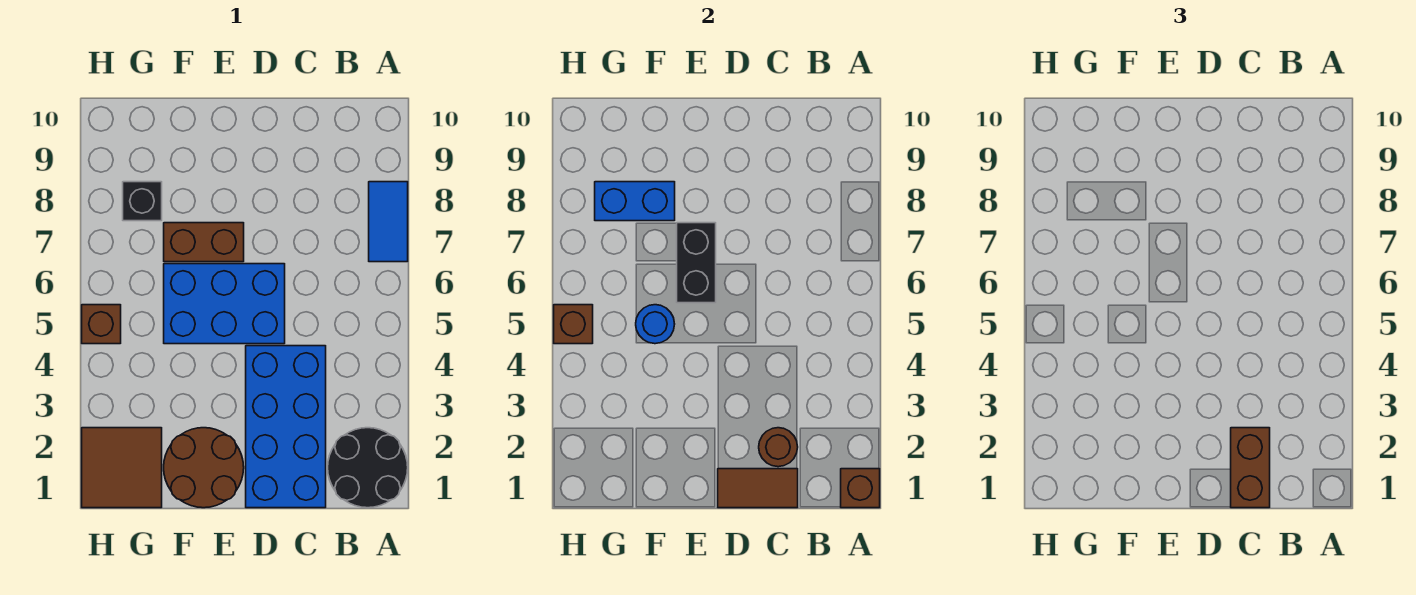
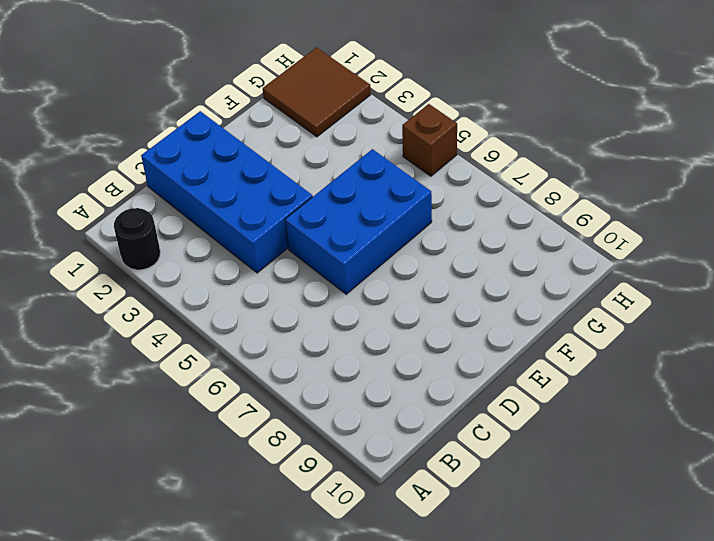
black 1x1 round brick [114,208,160,270] -> black 2x2 round brick [328,428,408,508]
none -> blue 1x2 tile [369,182,408,262]
none -> brown 2x2 round brick [164,428,244,508]
none -> brown 1x2 brick [164,223,244,262]

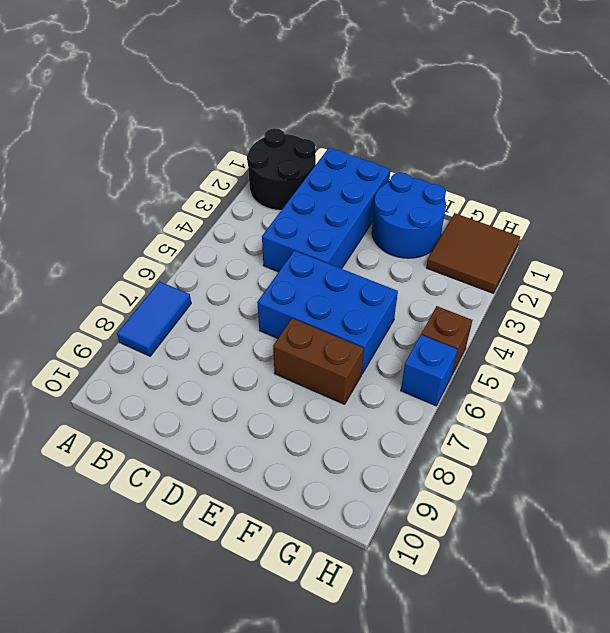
blue 2x2 round brick [372,172,446,258] -> brown 2x2 round brick [164,428,244,508]
blue 1x1 brick [401,335,457,406] -> none
none -> black 1x1 brick [123,182,162,221]
none -> brown 1x1 brick [841,469,880,508]
none -> brown 1x2 tile [718,469,798,508]

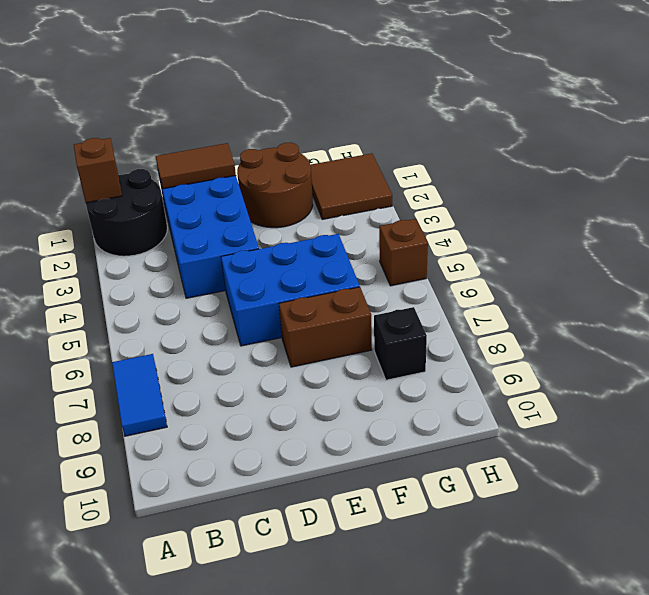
none -> brown 1x1 round brick [759,428,798,467]
none -> black 1x2 brick [677,223,716,303]
none -> blue 1x1 round brick [636,305,675,344]

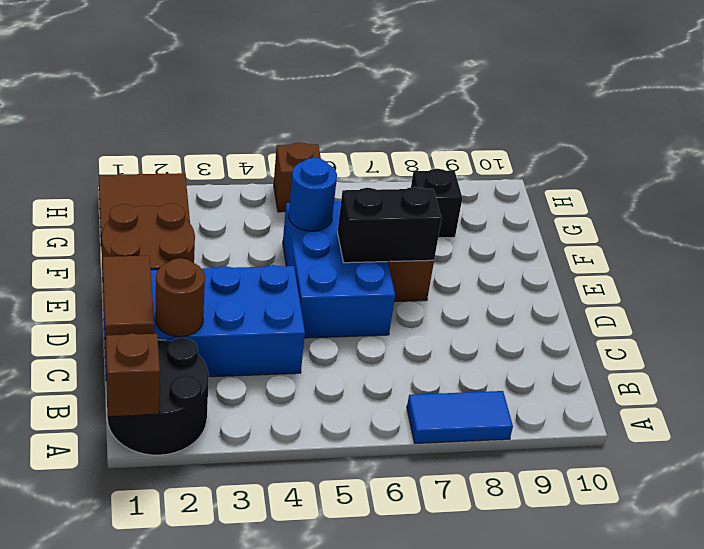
none -> blue 1x2 brick [595,182,675,221]
none -> brown 1x1 brick [554,305,593,344]
none -> brown 1x2 brick [1231,428,1270,508]

